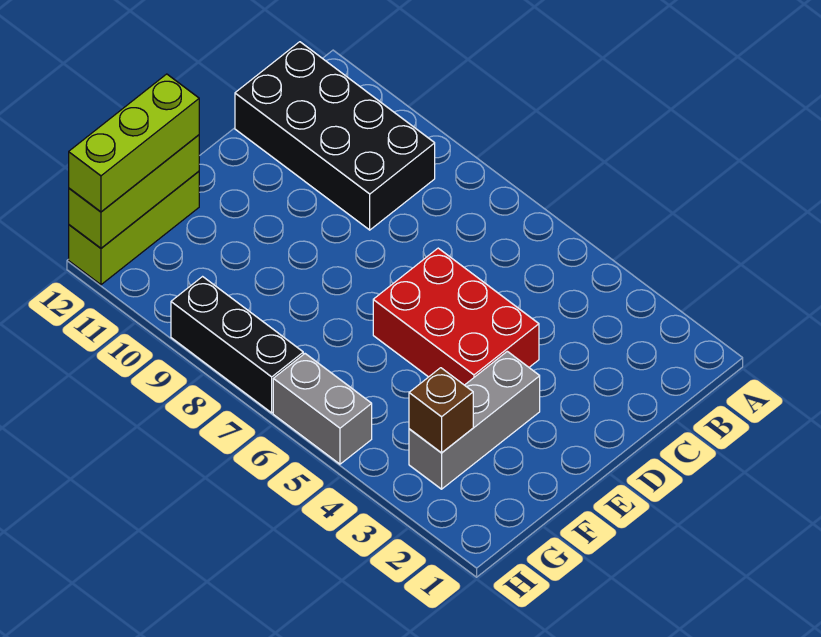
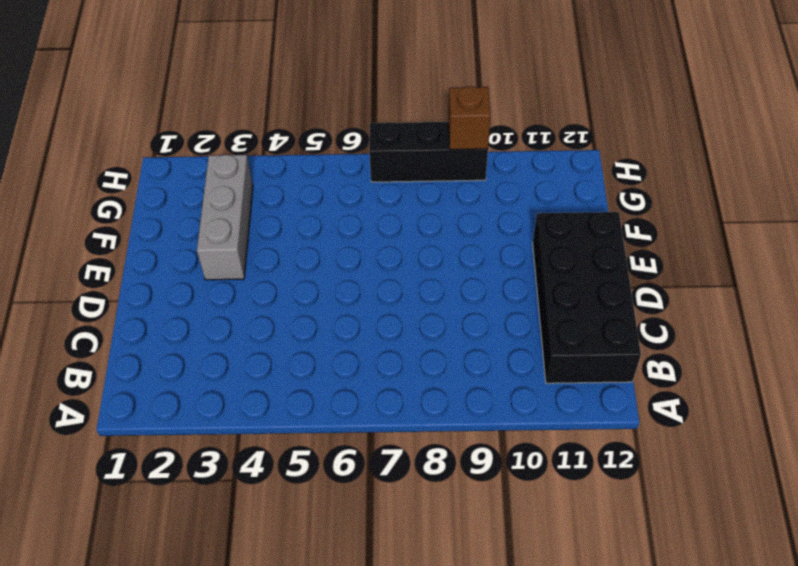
black 2x4 brick [533,212,641,383] -> black 2x4 brick turned to [235,42,435,230]
brown 1x1 brick [449,86,490,150] -> brown 1x1 brick moved to [409,368,473,453]
none -> red 2x3 brick [373,248,539,385]
none -> lime 1x3 brick [69,171,199,285]

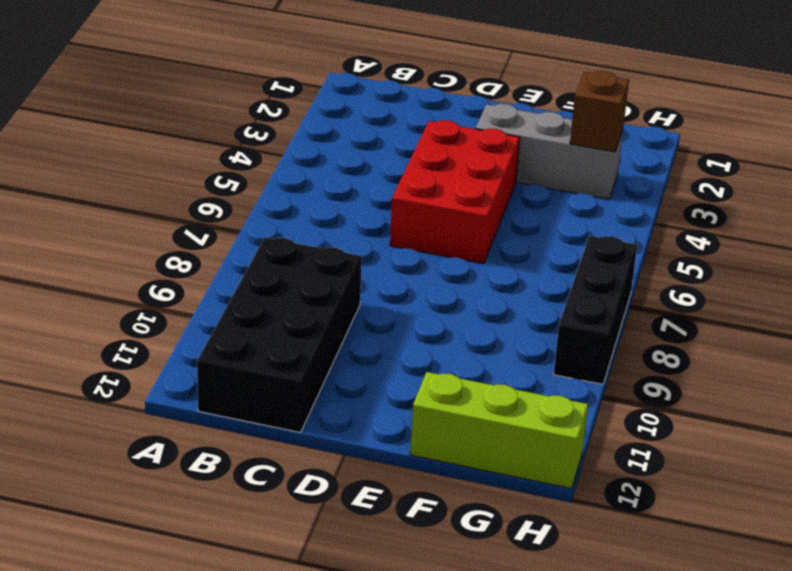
none -> grey 1x2 brick [273,354,372,464]
none -> lime 1x3 brick [69,135,199,248]

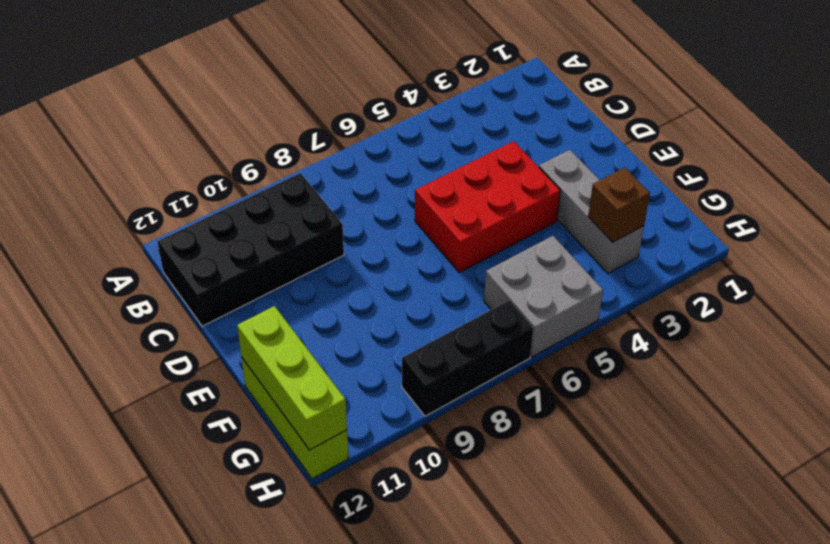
grey 2x2 brick [484,236,603,357] -> grey 1x2 brick [273,354,372,464]
none -> lime 1x3 brick [69,74,199,212]

